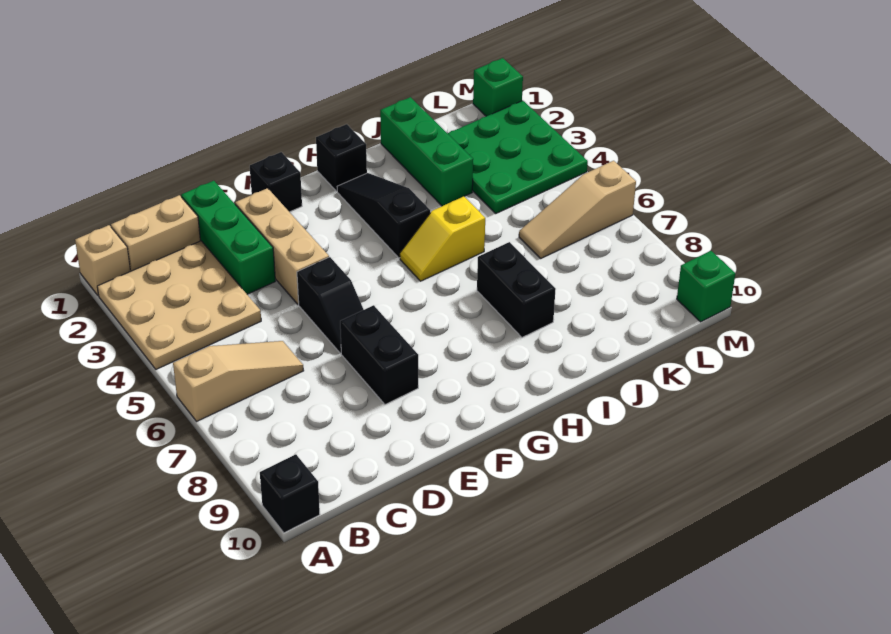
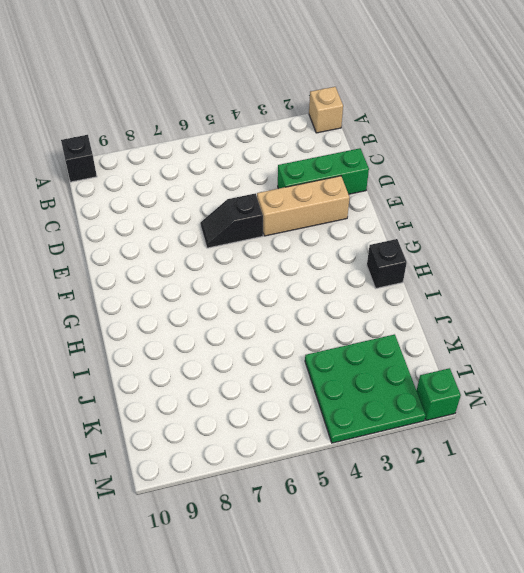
none -> tan 3x3 plate [97,241,261,369]
none -> tan 1x3 slope [173,341,304,421]
none -> tan 1x2 brick [111,195,200,271]

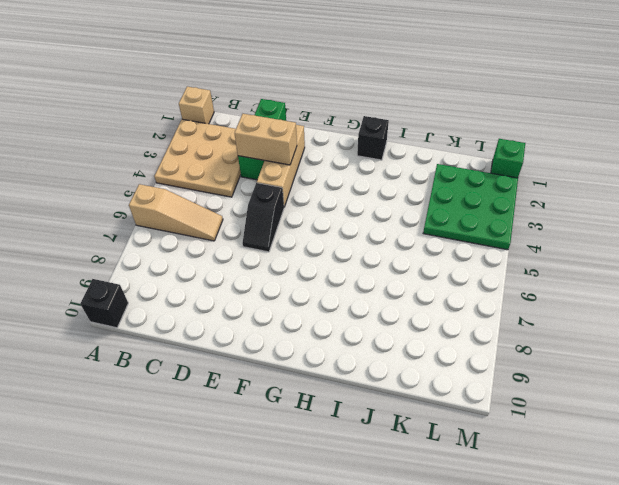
tan 1x2 brick [234,114,297,165] -> tan 1x2 brick moved to [111,195,200,271]
none -> black 1x2 brick [340,305,418,404]
none -> black 1x1 brick [250,152,302,212]
none -> black 1x3 slope [337,173,430,258]

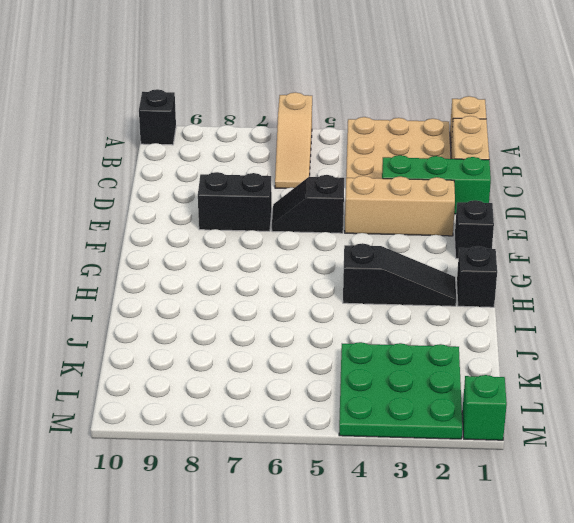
none -> yellow 1x2 slope [400,197,485,281]
none -> black 1x2 brick [477,242,556,337]
none -> green 1x3 brick [380,97,473,206]

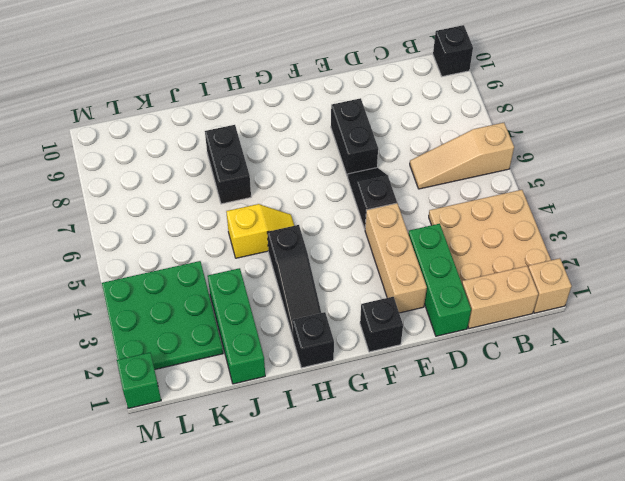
none -> tan 1x3 slope [519,161,636,258]
none -> green 1x1 brick [677,251,735,322]

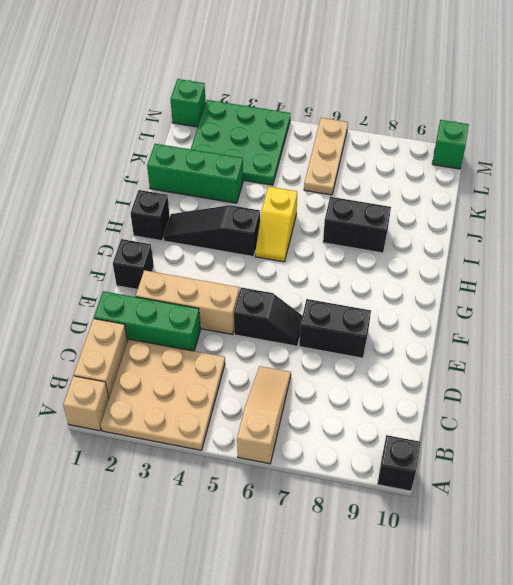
tan 1x3 plate [304,118,348,195] -> tan 1x3 slope [519,161,636,258]

